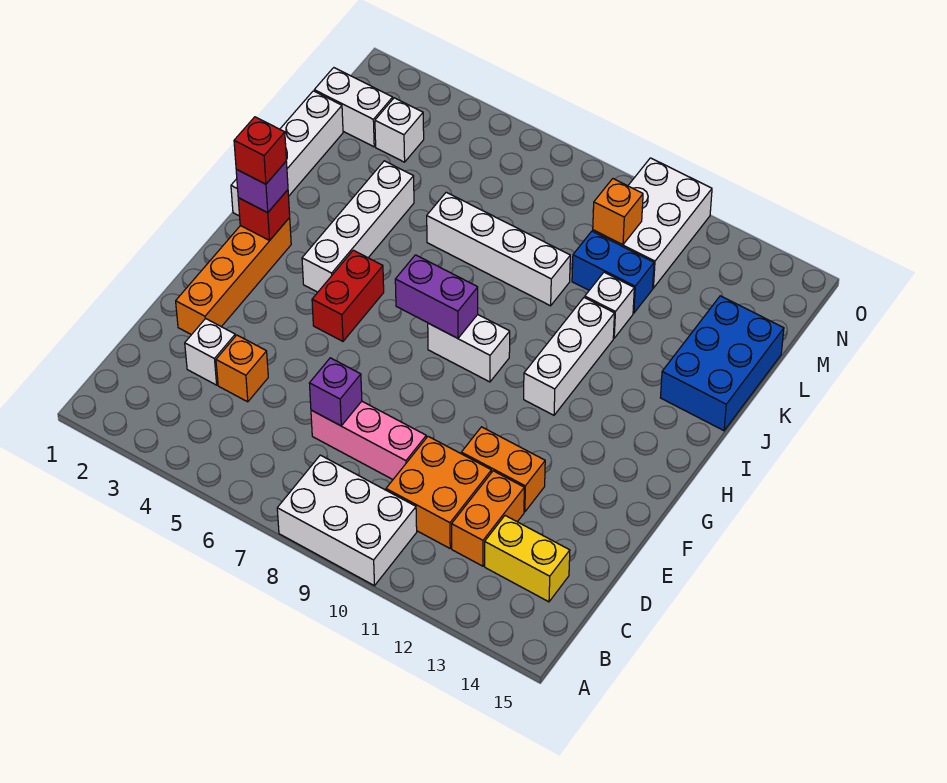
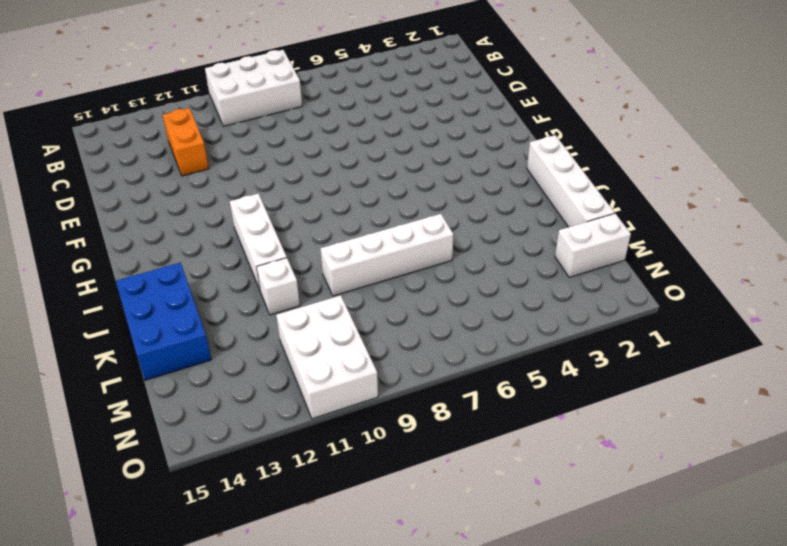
none -> orange 2x2 brick [386,436,491,548]
none -> yellow 1x2 brick [485,516,570,602]
none -> white 1x1 brick [185,318,235,385]

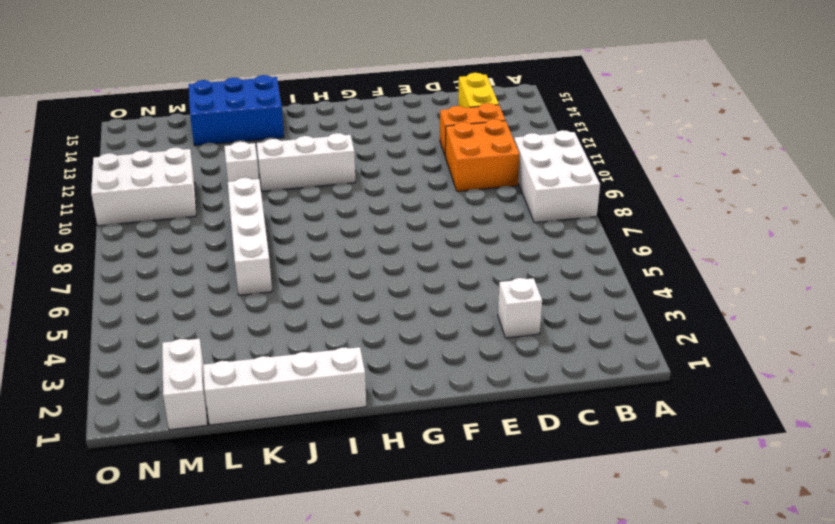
none -> orange 1x1 brick [216,335,268,402]
none -> pink 1x3 brick [311,401,426,479]
none -> orange 1x4 brick [176,218,291,335]

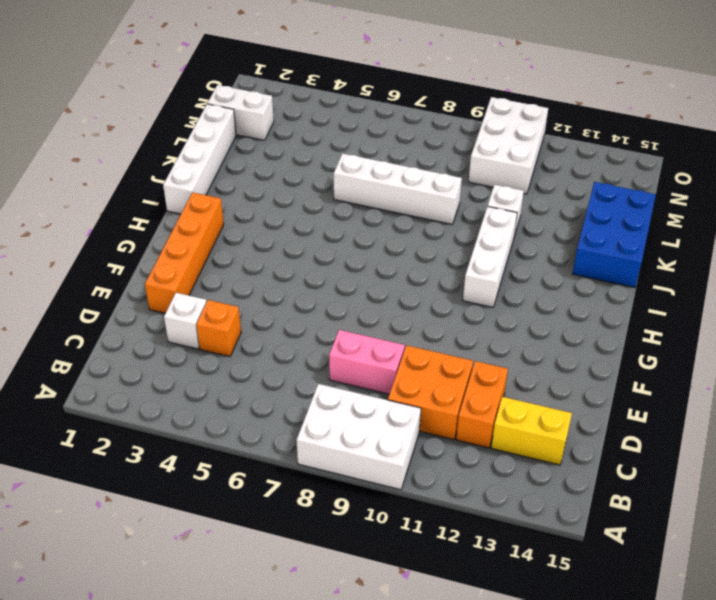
pink 1x2 brick [329,330,405,394] -> pink 1x3 brick [311,401,426,479]
none -> orange 1x2 brick [461,427,545,512]
none -> red 1x2 brick [312,250,384,341]
none -> white 1x4 brick [302,161,414,292]

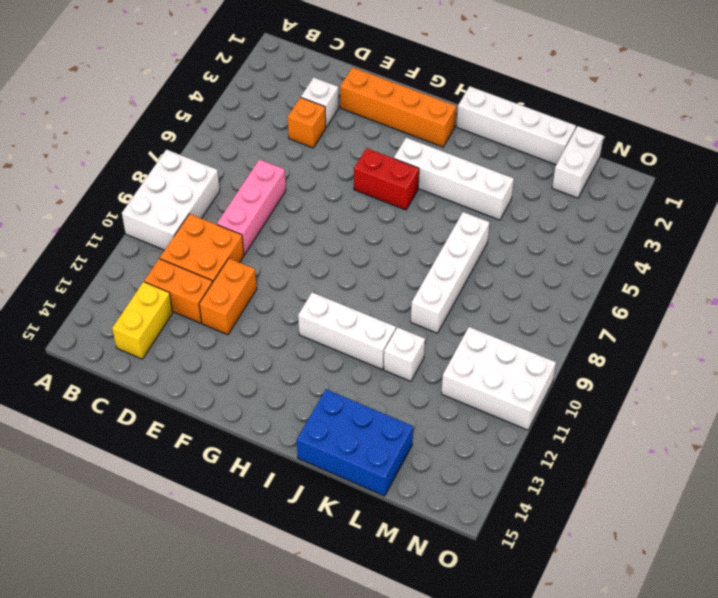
none -> white 1x2 brick [428,315,510,382]
none -> blue 1x2 brick [572,231,654,313]
none -> white 1x1 brick [375,98,424,162]

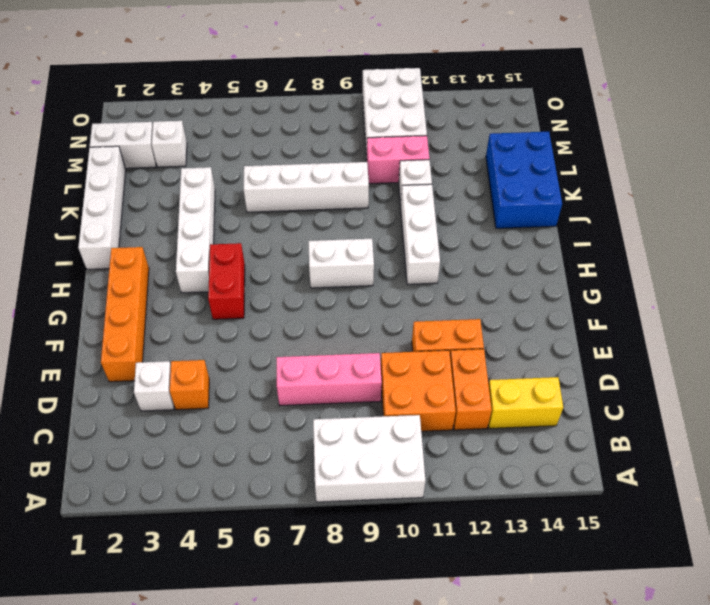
pink 1x2 brick [367,136,429,184] -> blue 1x2 brick [572,231,654,313]
none -> purple 1x1 brick [309,358,362,426]
none -> red 1x1 brick [238,190,290,240]
none -> purple 1x2 brick [395,255,478,338]

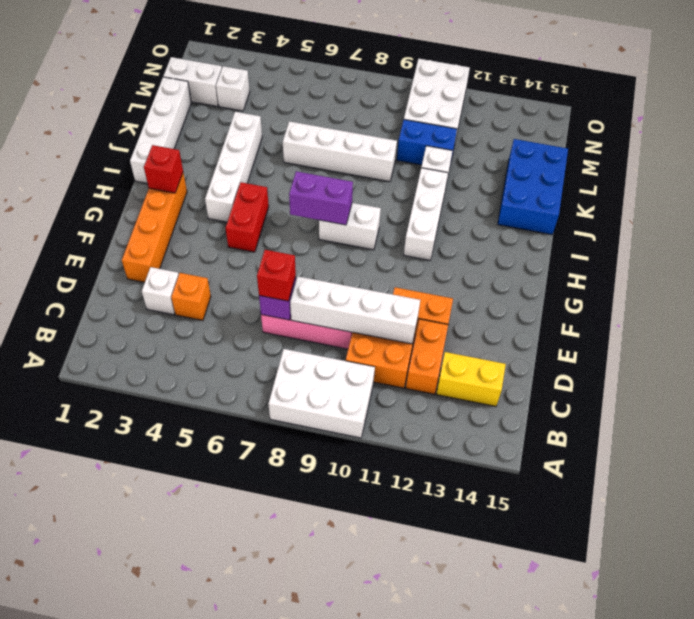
red 1x1 brick [257,250,296,301] -> red 1x1 brick moved to [234,117,286,184]
white 1x4 brick [290,276,420,344] -> none
none -> orange 1x1 brick [593,179,643,245]
none -> purple 1x1 brick [236,161,288,213]

